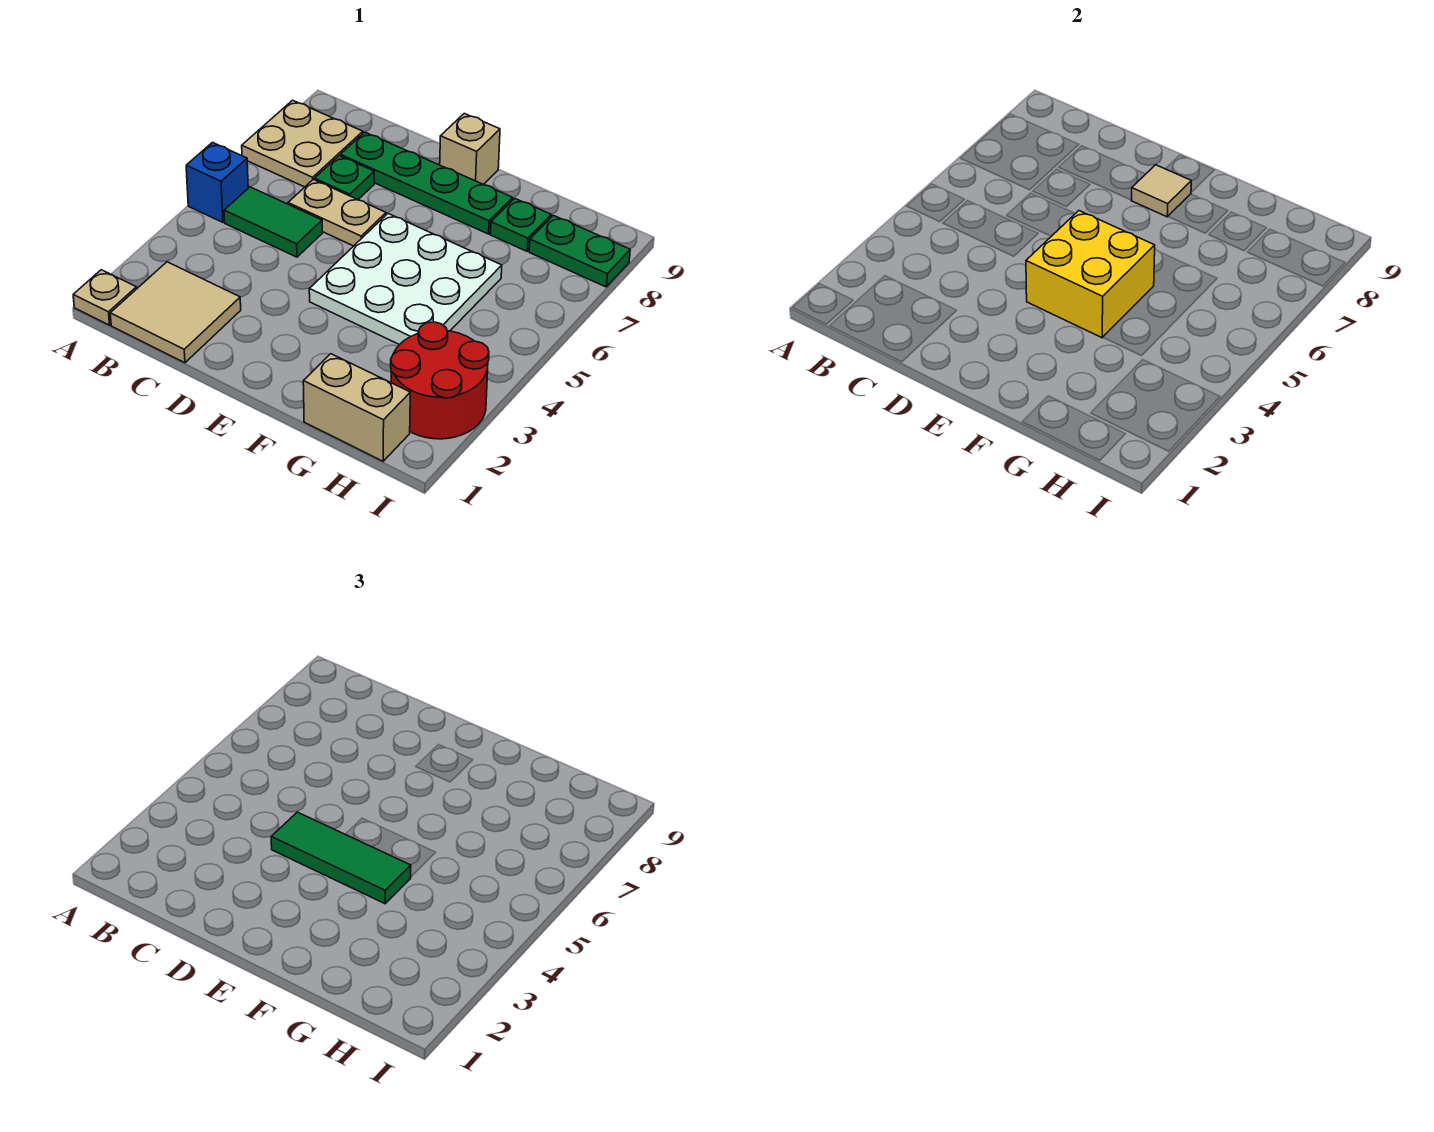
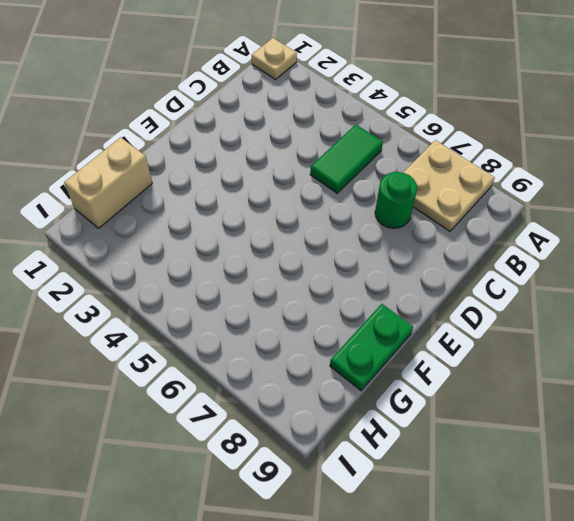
green 1x1 round brick [375,172,417,228] -> green 1x1 plate [314,156,374,200]
green 1x2 plate [330,304,413,391] -> green 1x2 plate moved to [529,215,630,287]
none -> blue 1x1 brick [186,143,248,222]
none -> tan 2x2 tile [110,262,241,363]
none -> tan 1x2 plate [288,180,386,246]

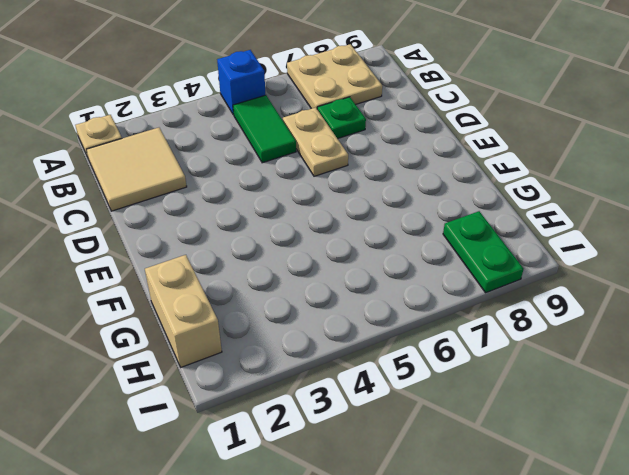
none -> green 1x4 plate [340,132,513,234]
none -> white 3x3 plate [309,214,502,345]
none -> tan 1x1 brick [440,114,500,185]

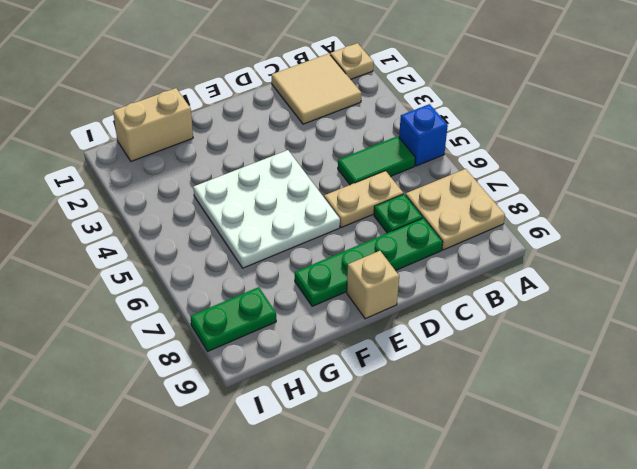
none -> green 1x1 plate [490,198,551,251]
none -> red 2x2 round brick [391,322,489,439]
none -> yellow 2x2 brick [1026,211,1155,338]

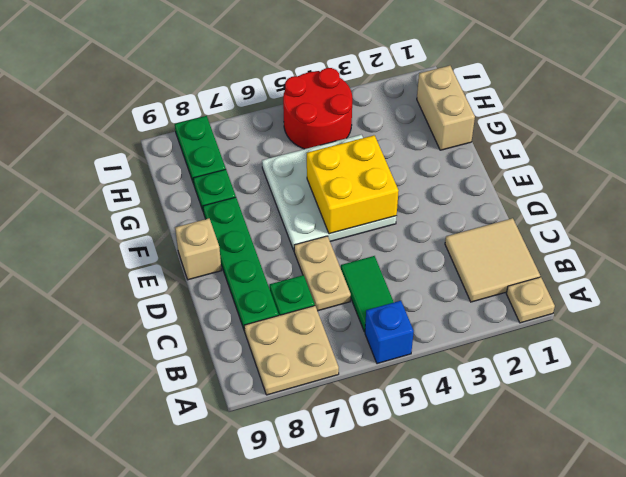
red 2x2 round brick [283,68,352,149] -> red 2x2 round brick moved to [391,322,489,439]
none -> tan 1x1 tile [1131,165,1191,217]
none -> green 1x3 tile [271,812,411,904]

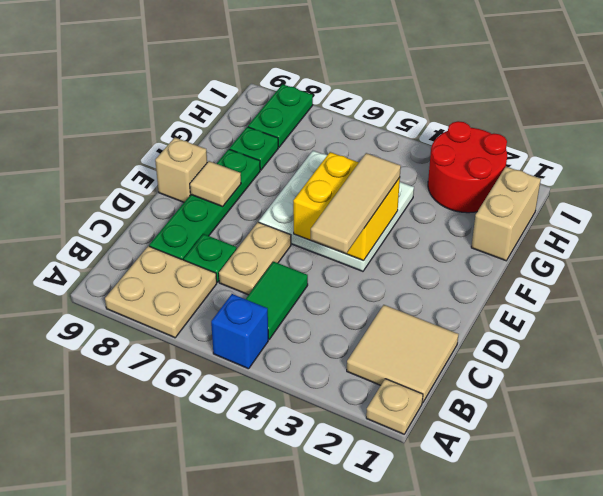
tan 1x3 tile [311,153,401,253] -> green 1x3 tile [271,812,411,904]

